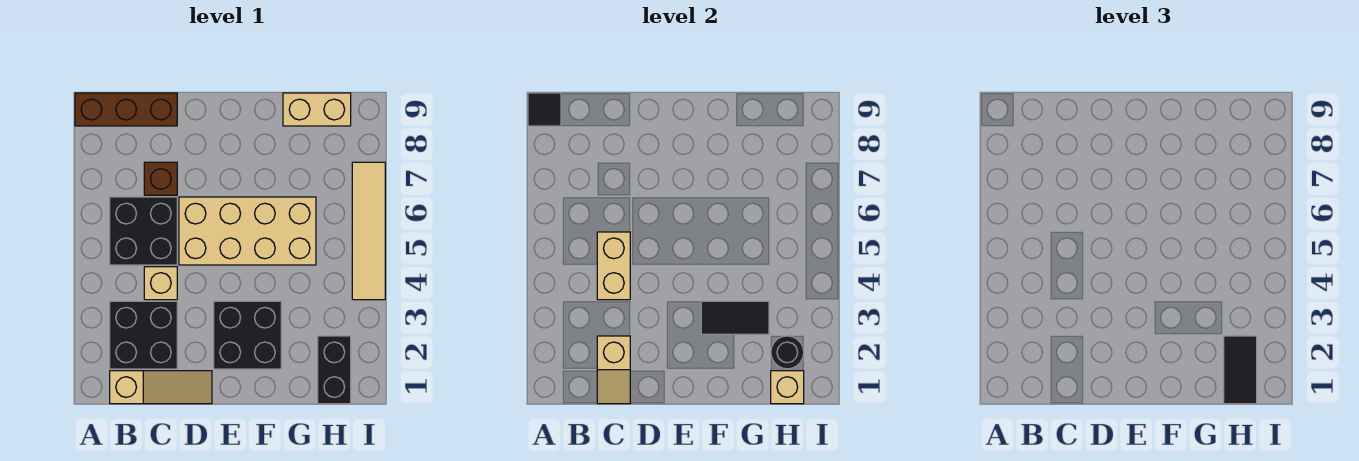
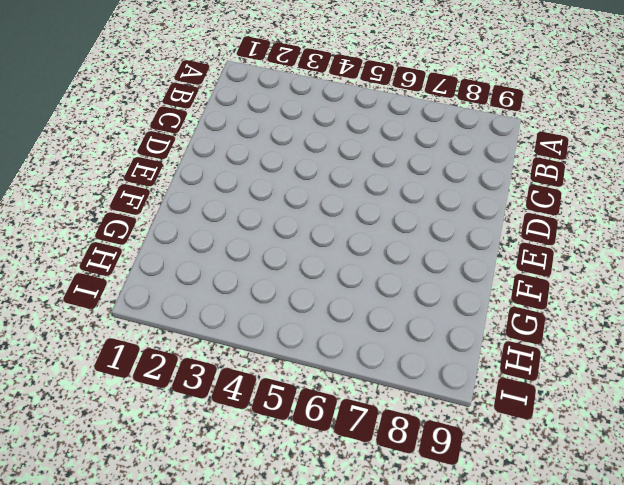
none -> brown 1x3 brick [75,93,177,126]
none -> tan 1x3 slope [110,371,212,404]
none -> black 2x2 brick [110,301,177,369]

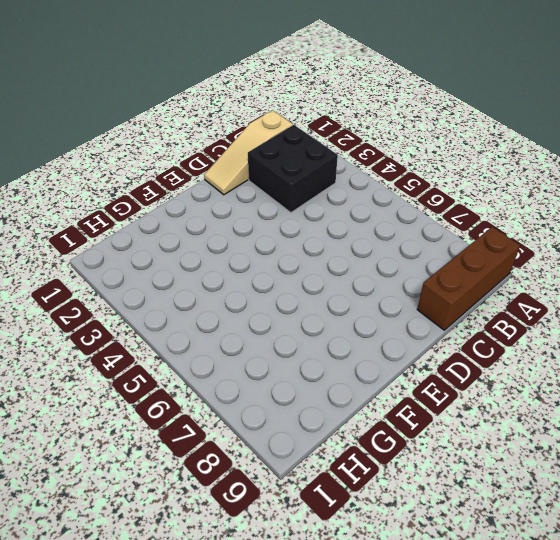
none -> black 2x2 brick [110,197,177,265]
none -> tan 1x1 brick [144,267,177,300]
none -> brown 1x1 brick [144,162,177,195]

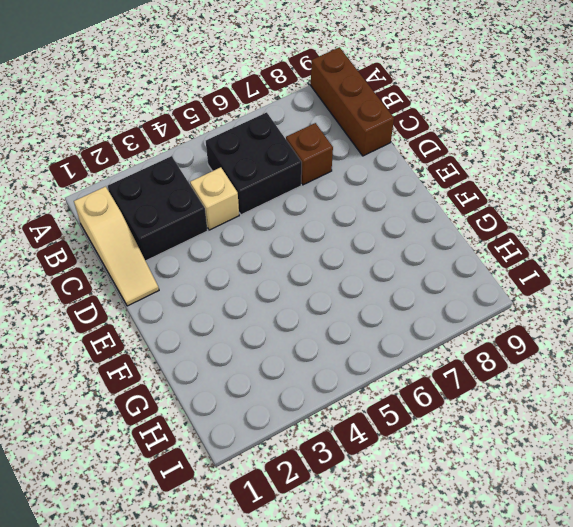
none -> tan 2x4 brick [179,197,316,265]
none -> black 2x2 brick [214,301,281,369]
none -> tan 1x2 brick [283,93,351,126]

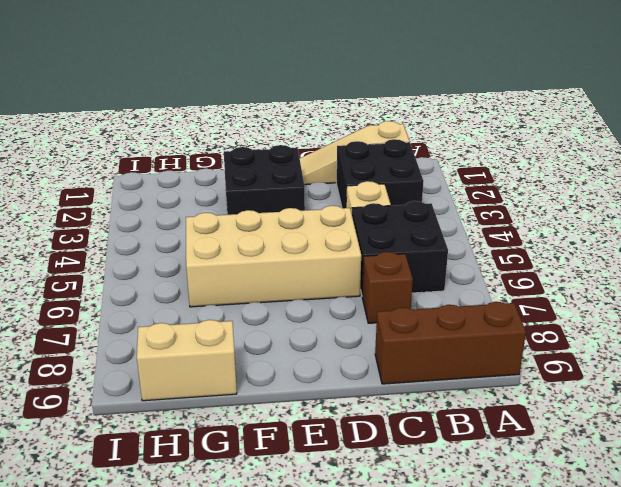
none -> black 1x2 brick [318,336,351,404]
none -> tan 1x4 tile [352,162,385,300]
none -> black 1x1 tile [528,93,561,126]

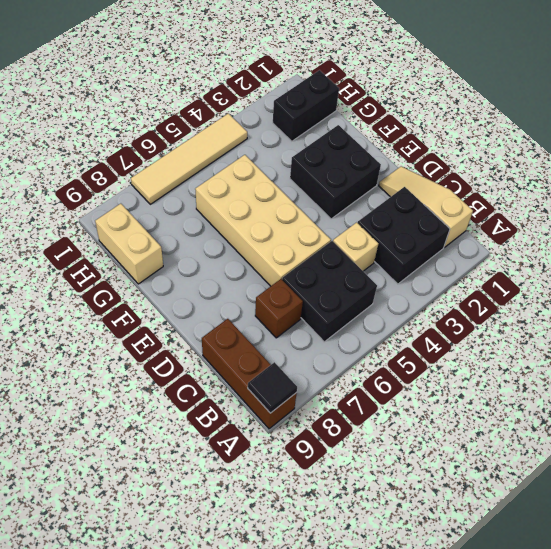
none -> tan 1x2 slope [597,336,630,404]
none -> tan 1x2 brick [597,232,630,300]
none -> black 1x2 tile [701,301,769,334]

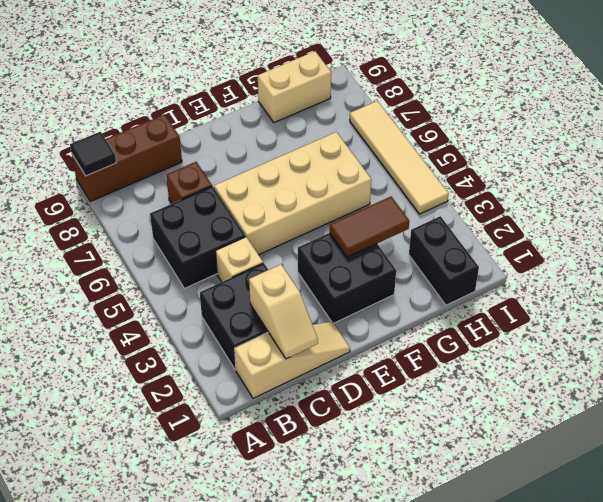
brown 1x2 tile [330,197,409,257] -> black 1x2 tile [701,301,769,334]
none -> tan 1x2 brick [597,232,630,300]
none -> tan 1x1 brick [771,371,804,404]
none -> black 1x1 round brick [771,336,804,369]

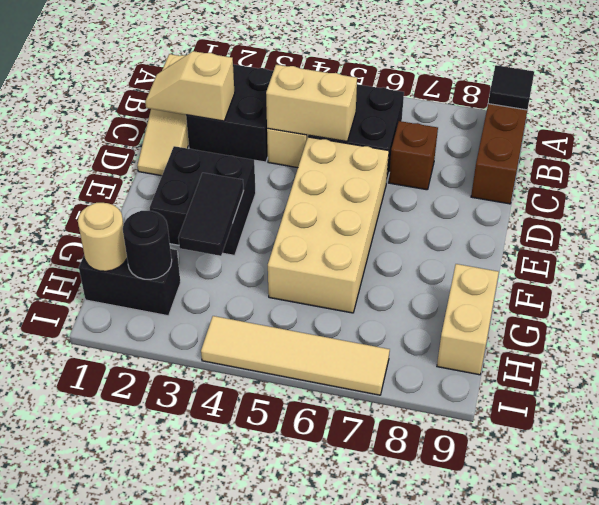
tan 1x1 round brick [78,203,127,271] -> tan 1x1 brick [771,371,804,404]
none -> black 1x2 tile [1224,336,1257,404]

